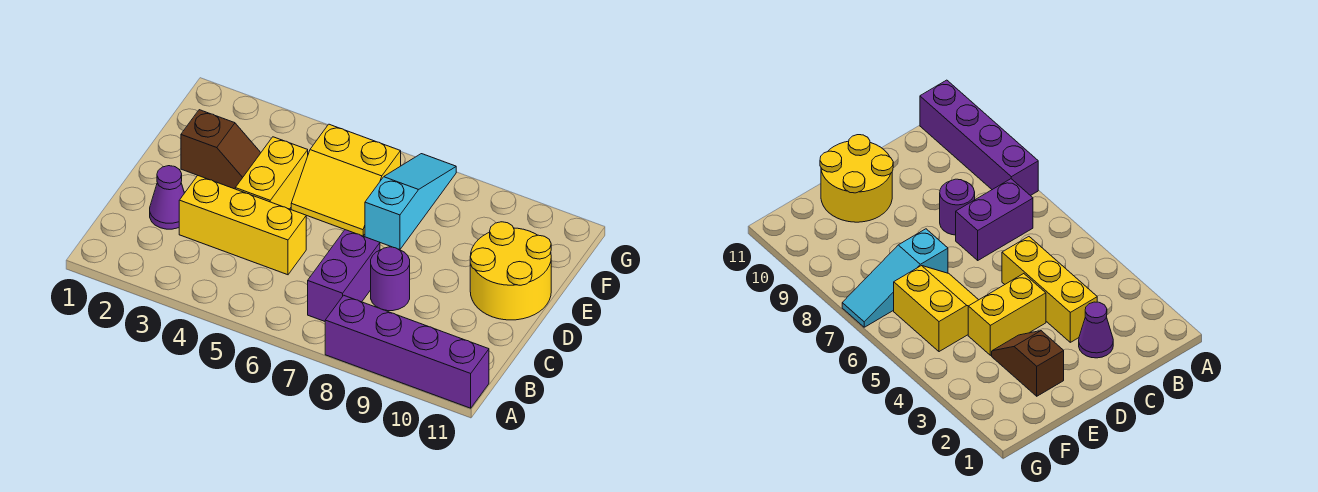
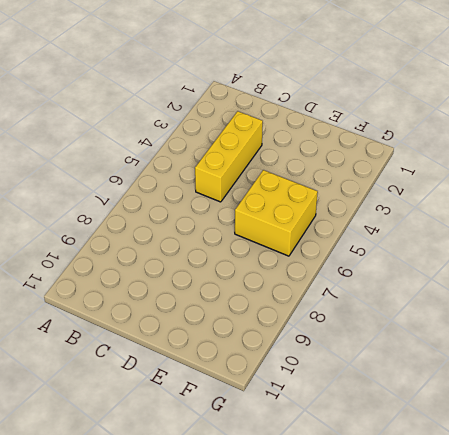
yellow 2x2 brick [235,170,318,256] -> yellow 2x2 slope [291,124,401,236]
none -> purple 1x4 brick [325,295,489,408]
none -> purple 1x2 brick [308,230,380,321]

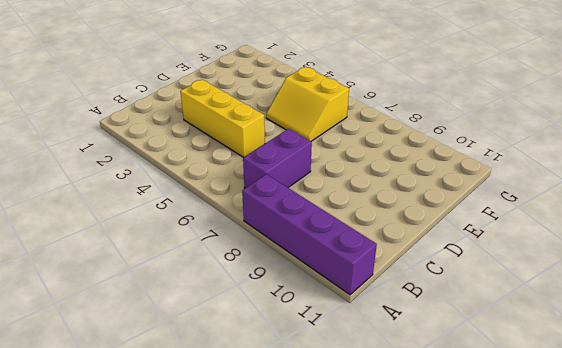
none -> purple 1x1 cone [150,166,184,229]
none -> purple 1x1 round brick [371,247,410,311]

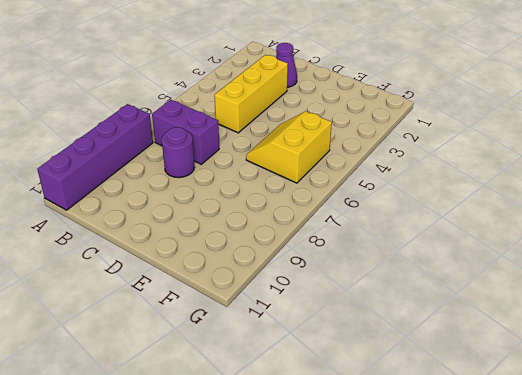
none -> yellow 1x2 brick [235,137,308,209]
none -> yellow 2x2 round brick [470,222,551,320]

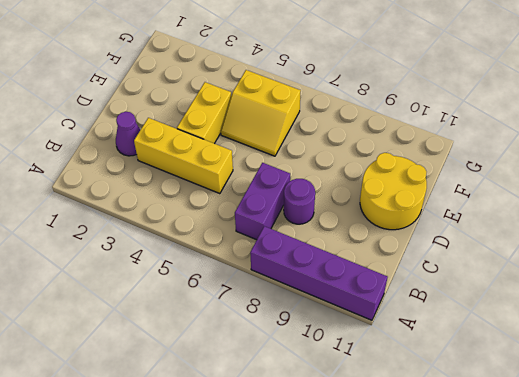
none -> brown 1x2 slope [181,110,261,189]
none -> cyan 1x3 slope [365,154,456,250]

